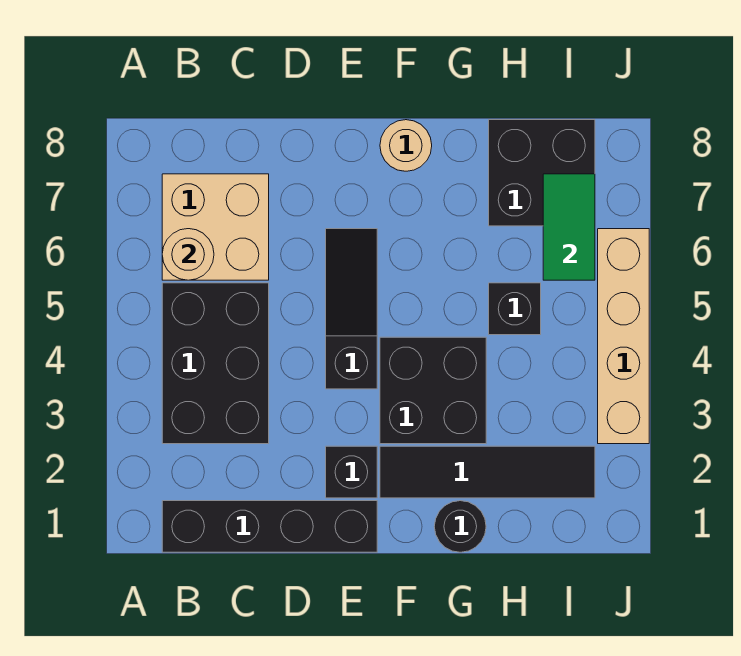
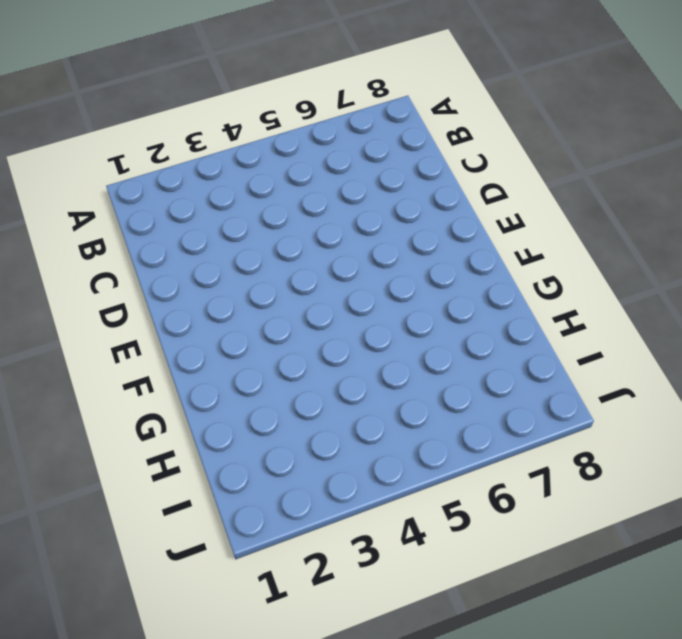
none -> black 1x4 brick [162,501,377,552]
none -> black 2x3 brick [162,283,269,444]
none -> tan 2x2 brick [162,174,269,280]

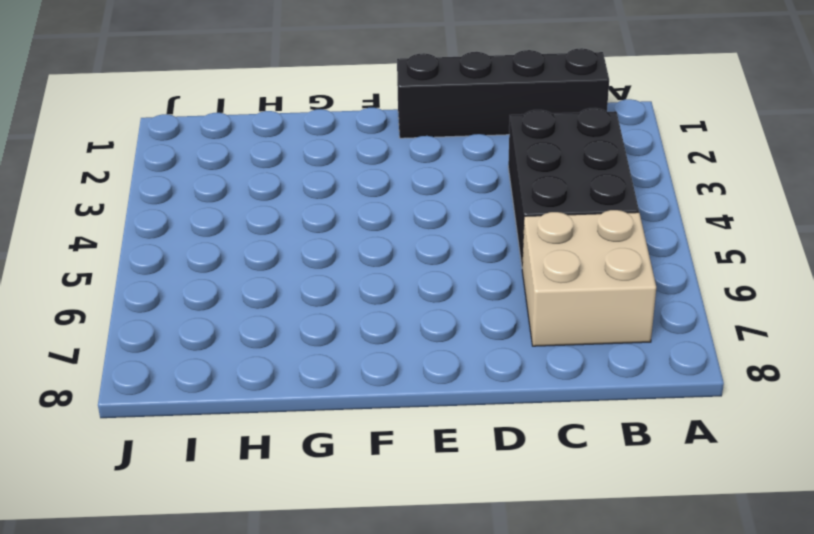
none -> black 1x1 brick [326,446,377,498]
none -> black 1x3 slope [326,229,377,389]
none -> black 1x4 tile [380,446,595,498]

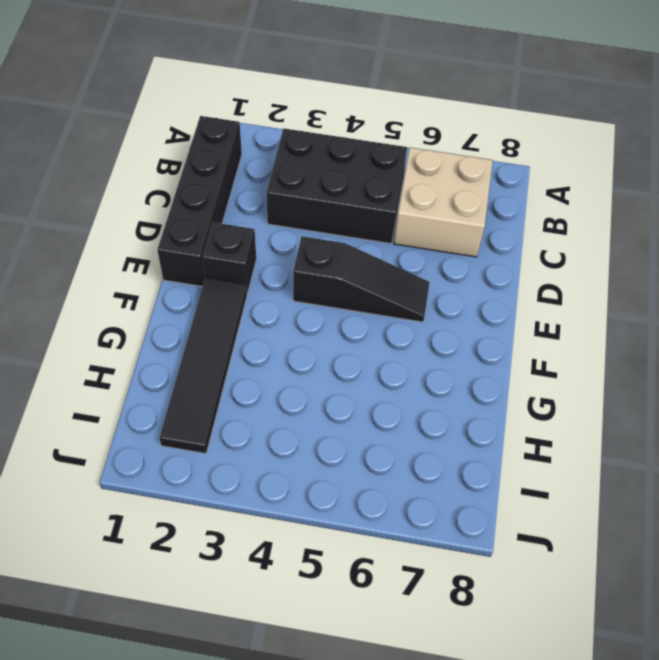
none -> black 2x2 brick [380,337,486,444]
none -> tan 1x1 round brick [380,120,432,171]
none -> black 1x1 round brick [434,501,486,552]

